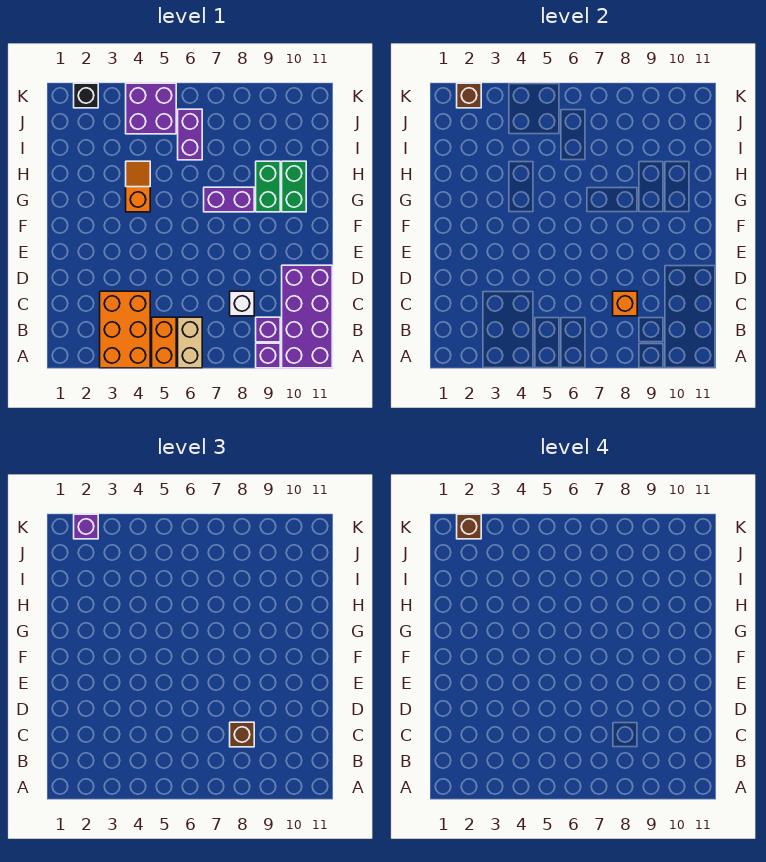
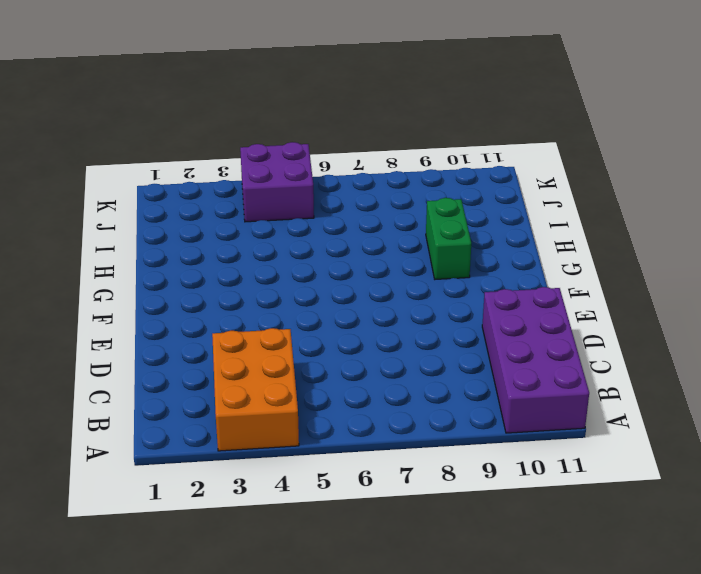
none -> orange 1x2 brick [152,317,176,368]
none -> tan 1x2 brick [178,317,202,368]
none -> purple 1x1 brick [256,343,280,368]

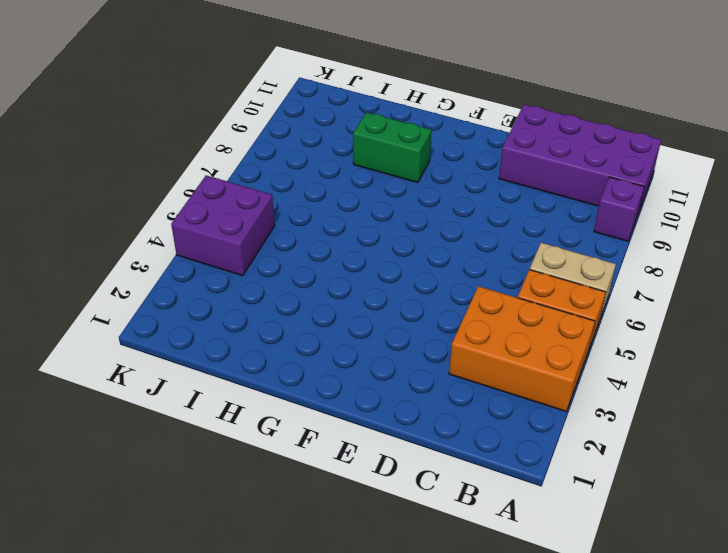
none -> purple 1x1 brick [256,317,280,342]
none -> white 1x1 brick [230,291,254,316]
none -> orange 1x2 slope [126,161,150,212]

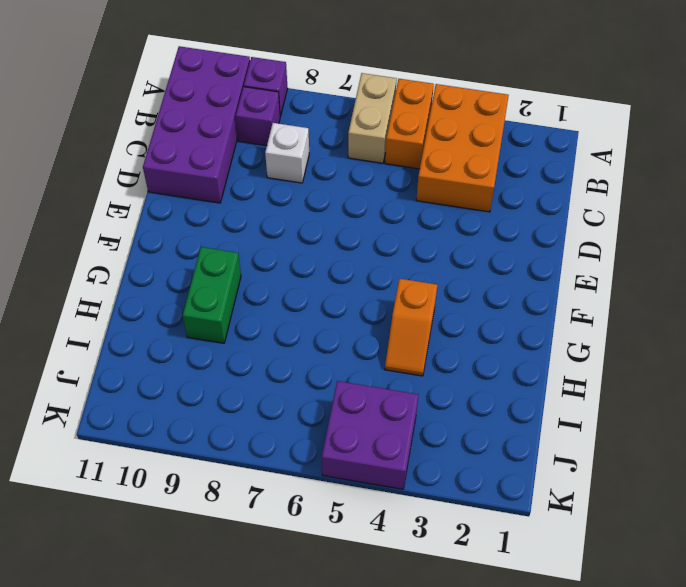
none -> purple 1x2 brick [204,187,254,212]
none -> green 1x2 brick [282,161,306,212]
none -> purple 1x2 brick [178,109,202,160]

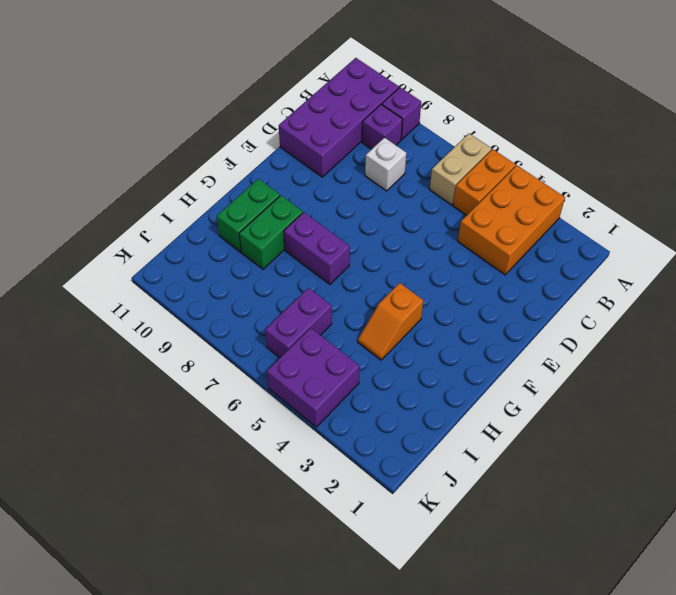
none -> black 1x1 brick [74,83,98,108]
none -> orange 1x1 brick [613,291,637,316]
none -> brown 1x1 brick [457,83,481,108]

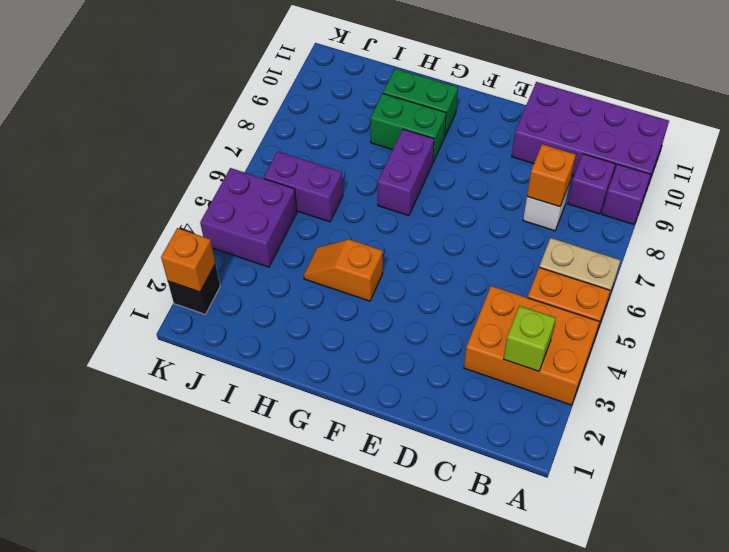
lime 1x1 brick [504,306,556,371] -> none
orange 1x1 brick [161,228,215,292] -> brown 1x1 brick [457,83,481,108]
none -> brown 1x1 brick [230,722,254,747]
none -> purple 1x1 brick [74,514,98,539]
none -> brown 1x1 brick [457,514,481,539]

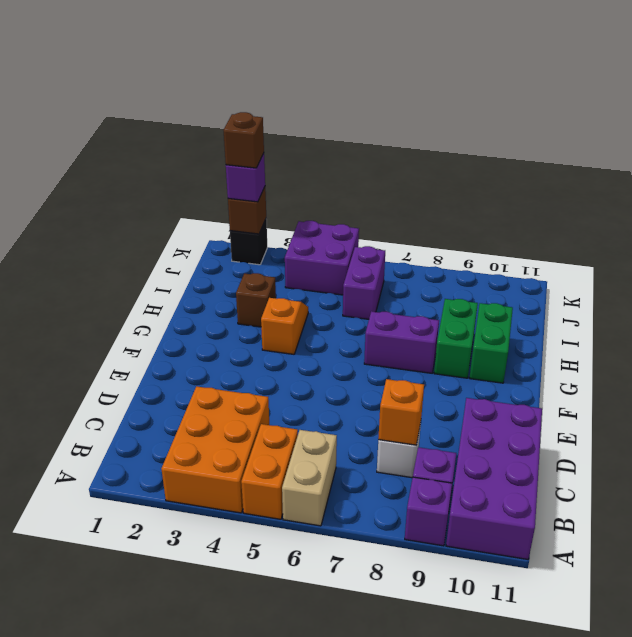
brown 1x1 brick [236,273,276,327] -> brown 1x1 brick moved to [230,722,254,747]

